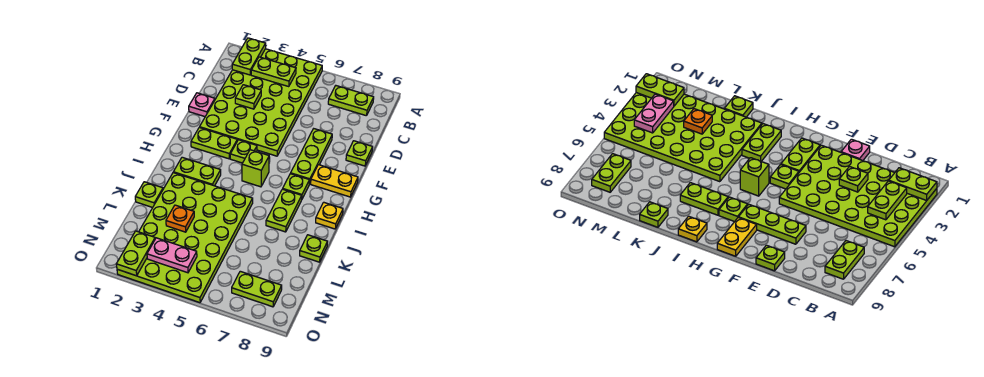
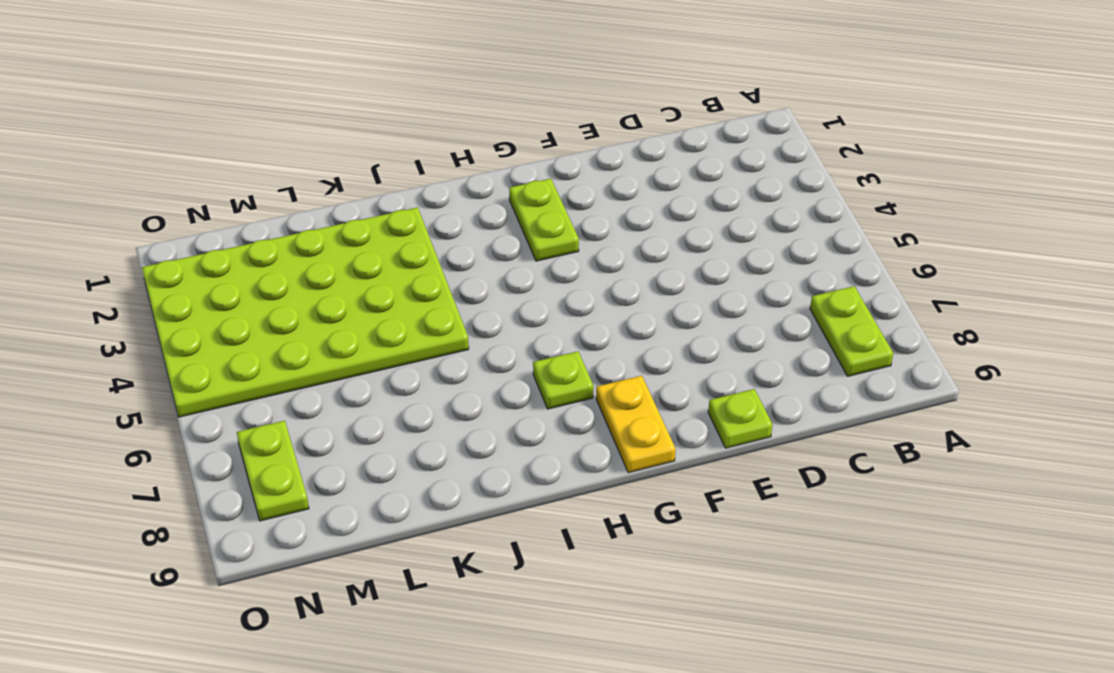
none -> lime 4x6 plate [200,49,322,156]
none -> pink 1x1 plate [189,93,215,117]
none -> lime 1x3 plate [291,129,332,184]

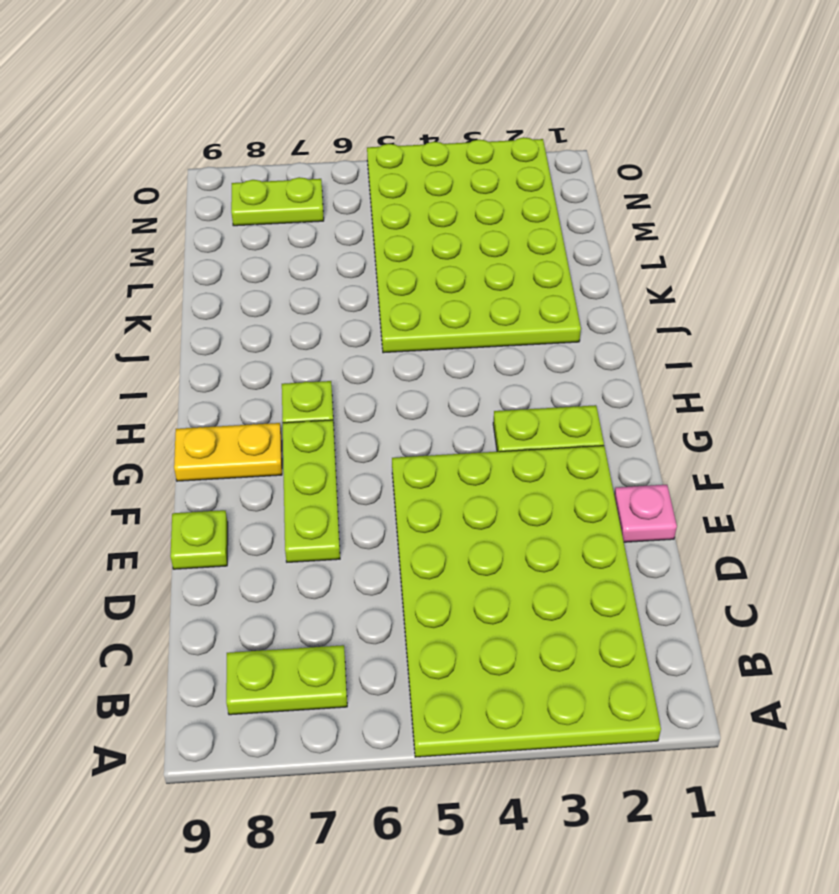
none -> lime 1x1 plate [230,140,257,163]
none -> lime 1x1 brick [242,150,269,187]
none -> lime 1x2 plate [173,157,221,186]

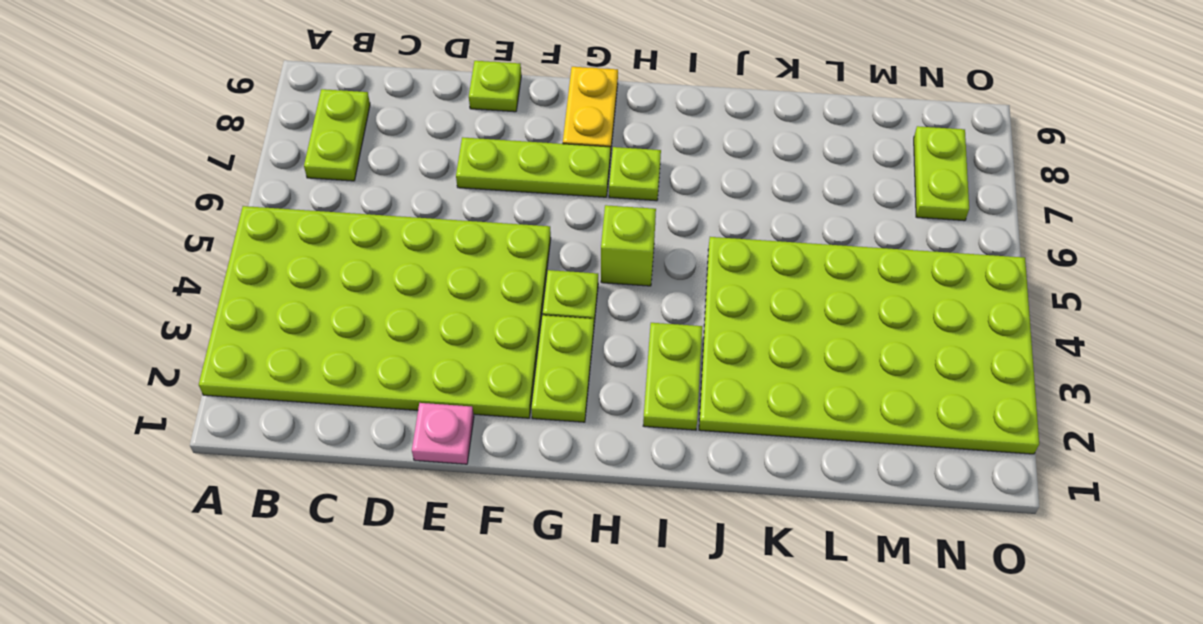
none -> lime 1x2 plate [266,189,302,232]
none -> yellow 1x1 plate [316,202,343,229]
none -> lime 1x1 plate [135,182,163,207]

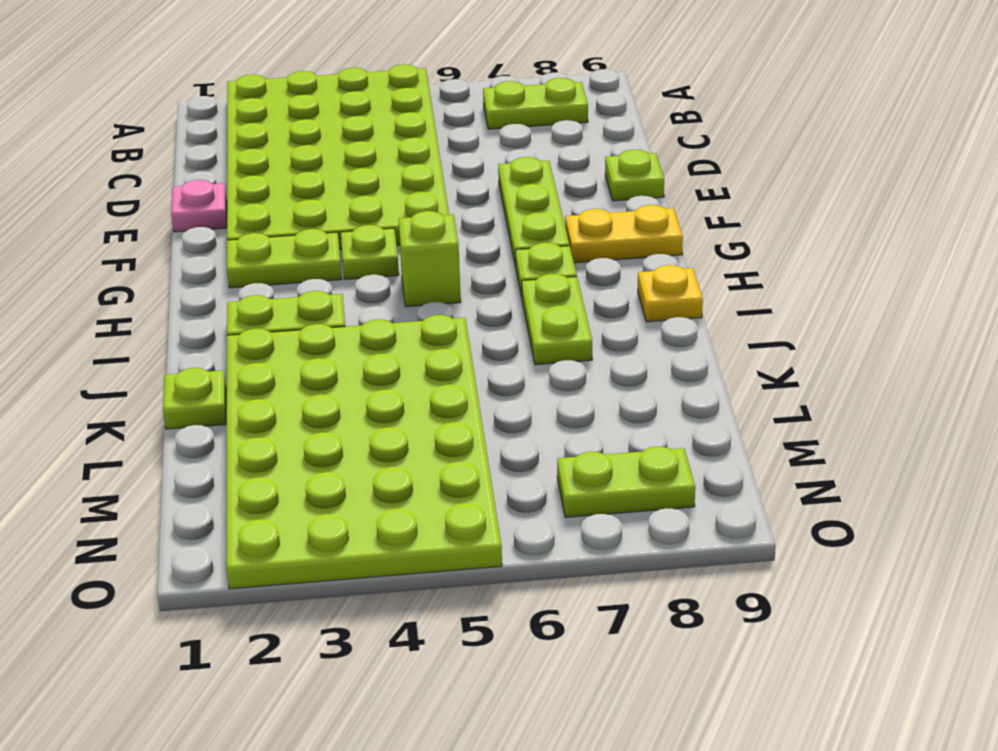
none -> lime 1x1 plate [300,235,328,262]
none -> lime 1x2 plate [232,38,266,75]
none -> lime 1x2 plate [251,57,296,87]

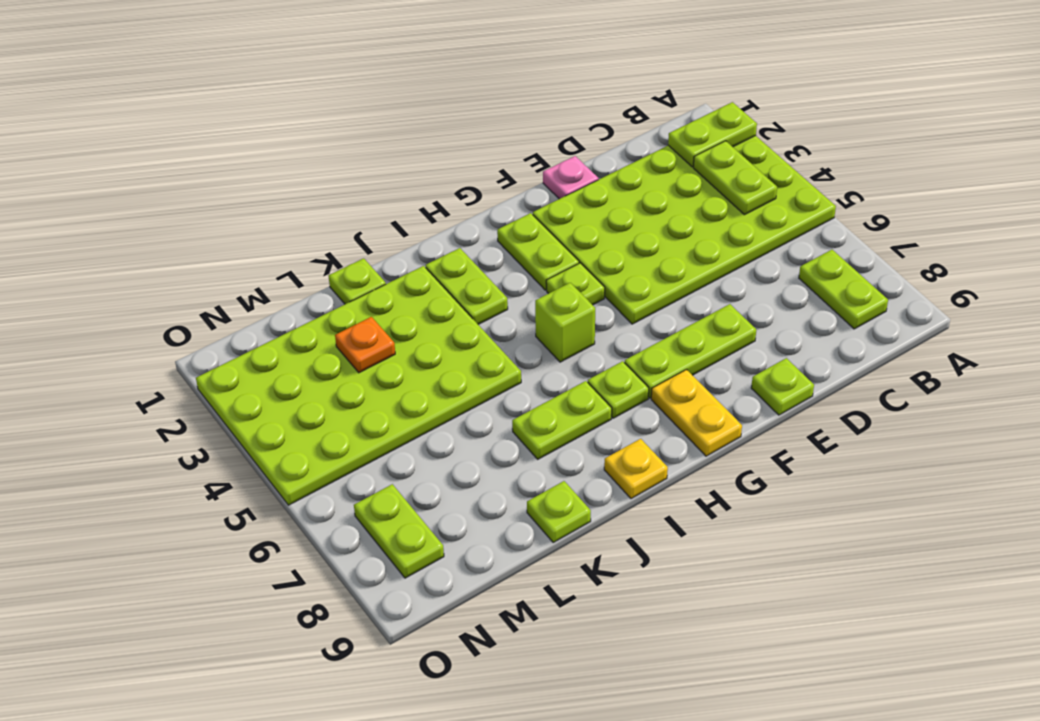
none -> lime 1x1 plate [235,85,261,109]
none -> lime 1x2 plate [116,231,155,276]
none -> pink 1x2 plate [147,238,197,273]

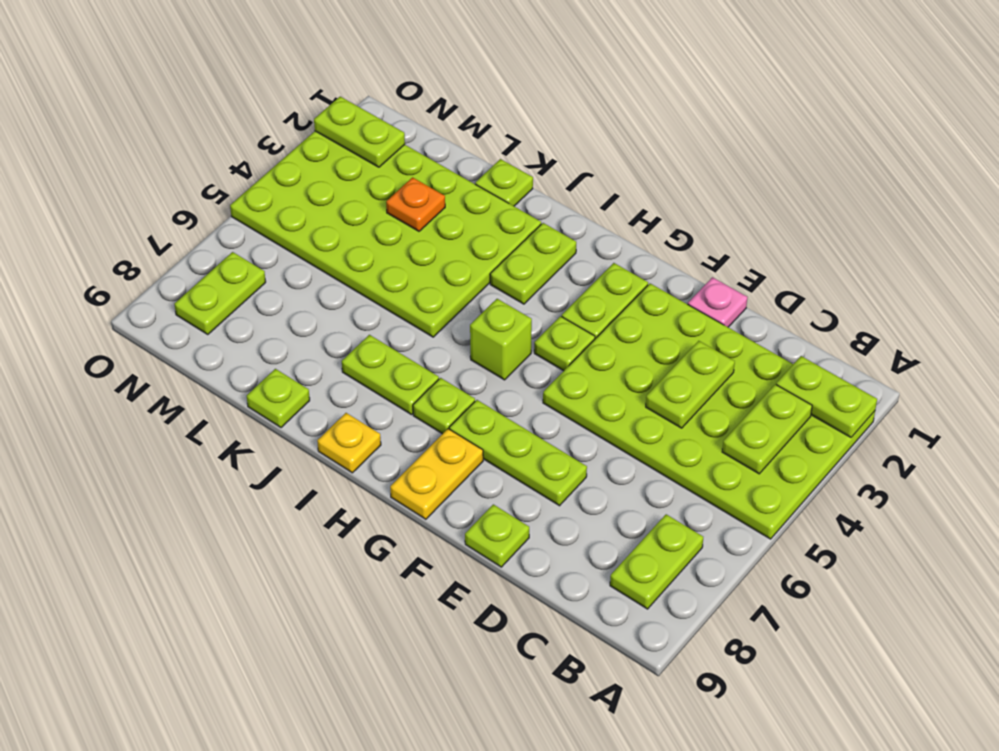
lime 1x2 plate [646,341,735,428] -> lime 1x1 plate [235,85,261,109]
none -> pink 1x2 plate [147,238,197,273]

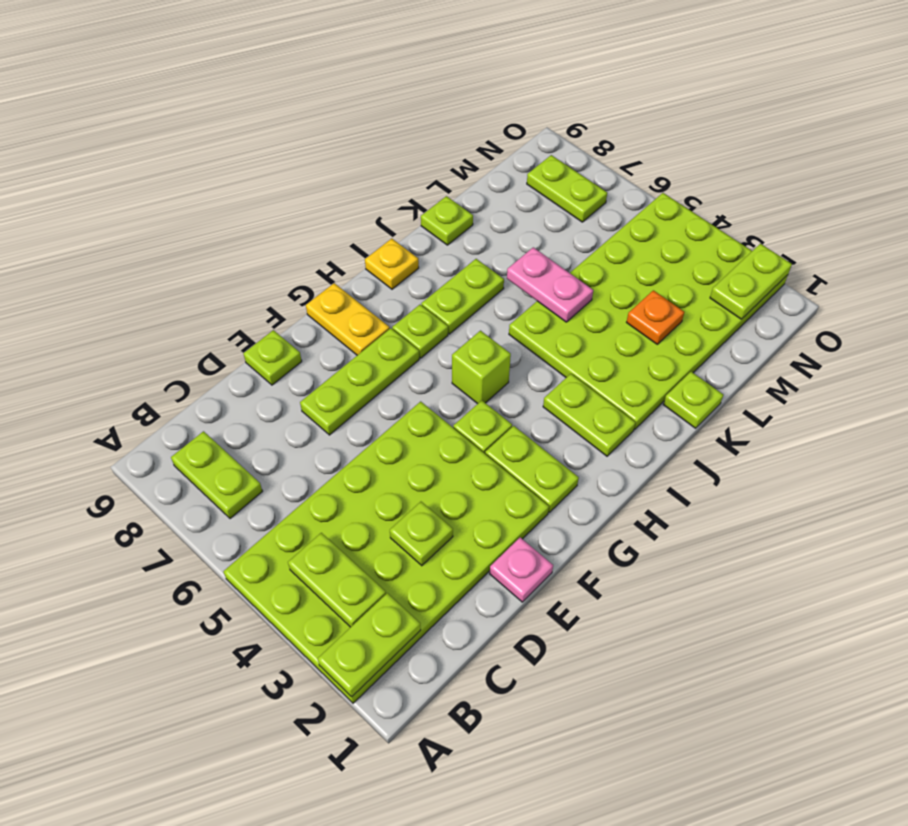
pink 1x2 plate [507,247,593,322] -> pink 1x2 plate moved to [147,238,197,273]

